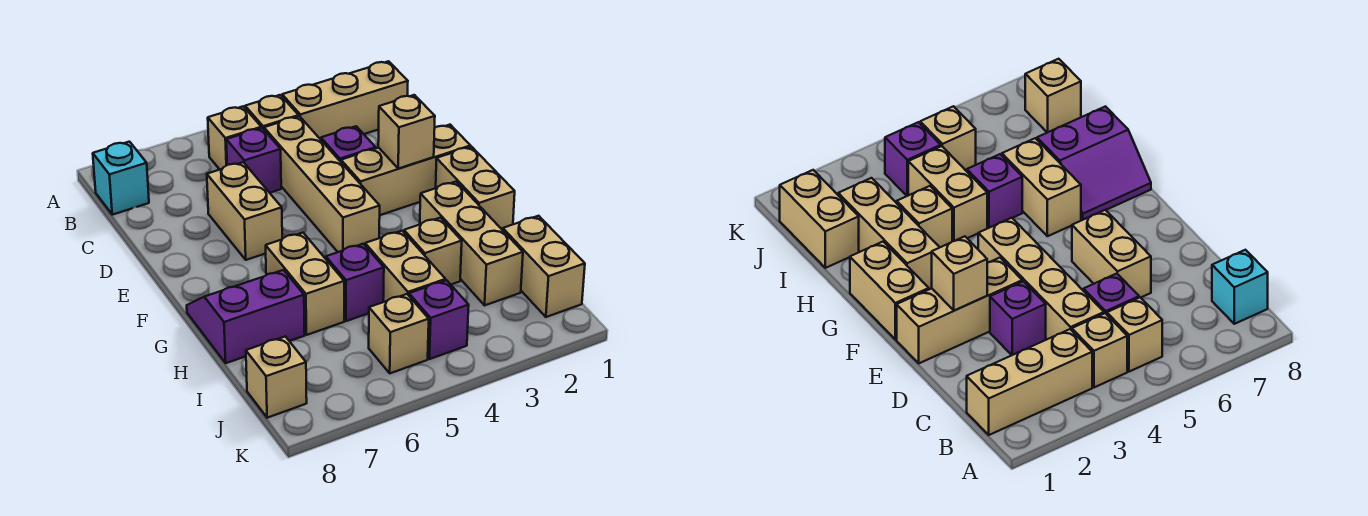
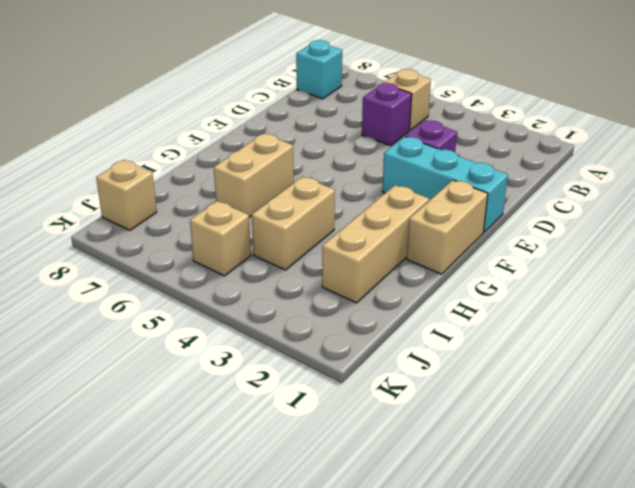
cyan 1x3 brick [382,137,508,233] -> tan 1x3 brick [341,125,470,215]
none -> tan 1x3 brick [282,61,408,140]
none -> tan 1x1 brick [245,95,299,129]
none -> tan 1x4 brick [264,116,380,252]

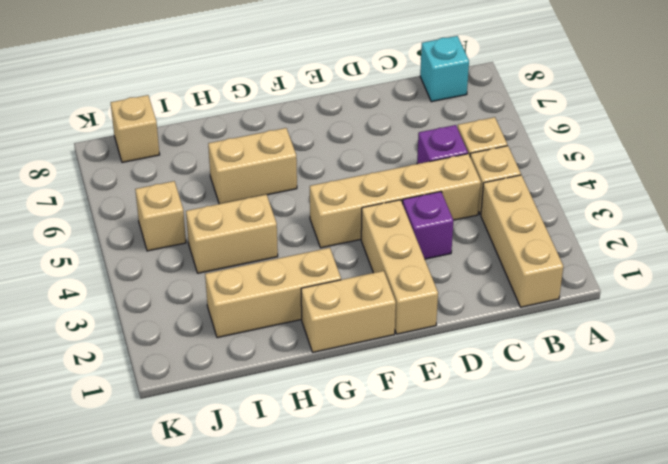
none -> tan 1x2 brick [207,162,282,260]
none -> purple 2x2 slope [187,270,305,363]
none -> tan 1x1 brick [404,218,462,284]

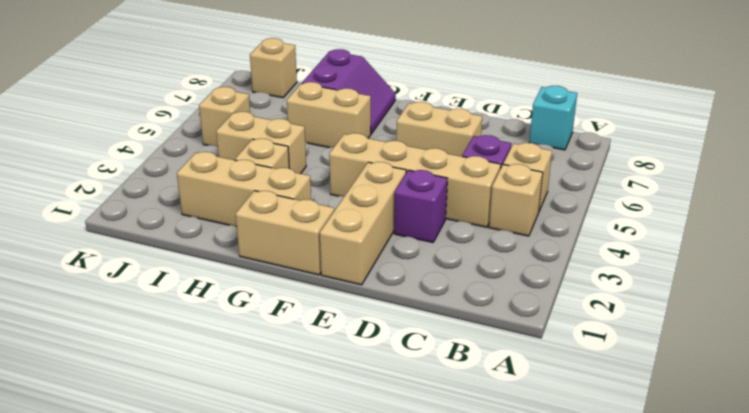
none -> tan 1x3 brick [282,61,408,140]
none -> purple 1x1 brick [326,244,384,321]
none -> tan 1x2 brick [503,216,585,317]

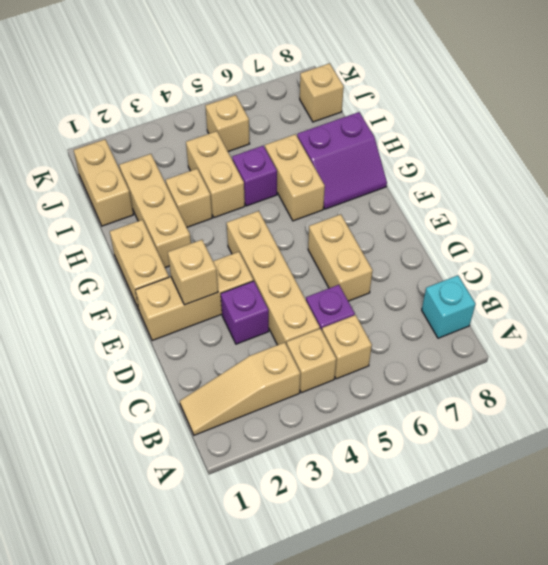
tan 1x3 slope [180,342,300,435] -> tan 1x3 brick [282,61,408,140]
none -> purple 1x1 brick [409,280,469,359]

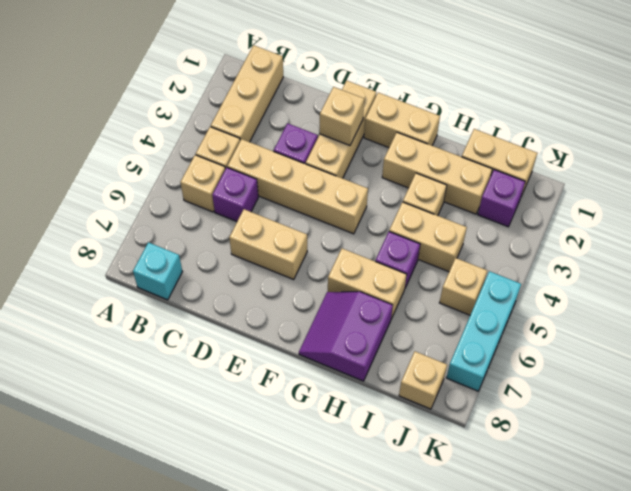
purple 1x1 brick [478,170,525,227] -> purple 1x1 brick moved to [409,280,469,359]
cyan 1x3 brick [446,271,521,391] -> none

